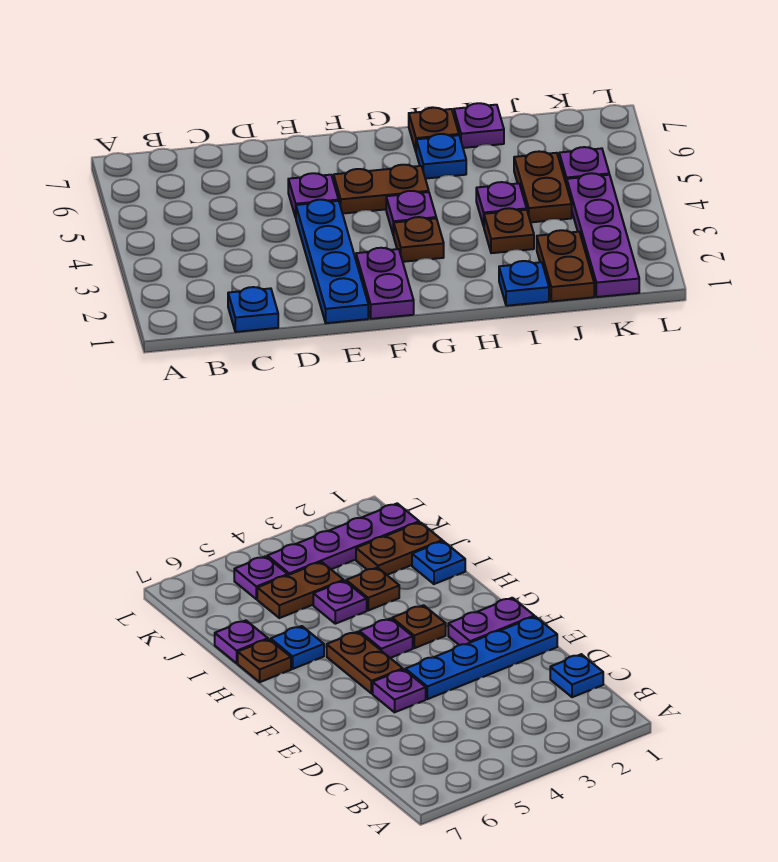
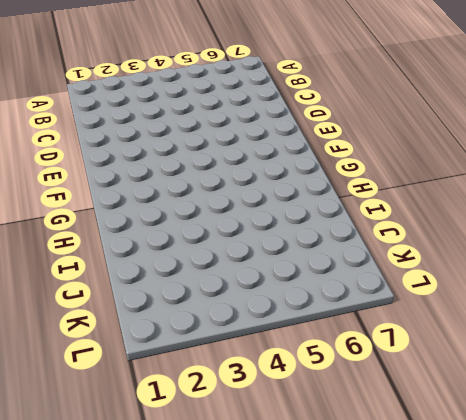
none -> blue 1x1 plate [228,287,278,332]
none -> blue 1x4 plate [296,200,368,323]
none -> purple 1x1 plate [288,173,339,218]

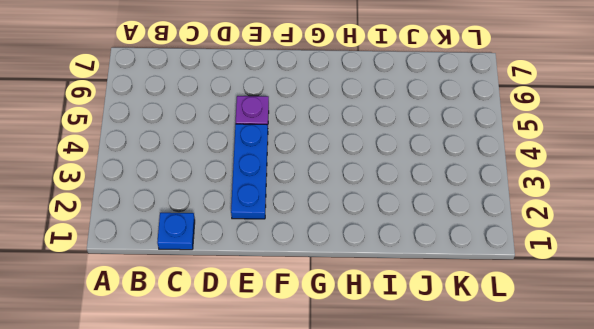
blue 1x3 plate [231,124,268,219] -> blue 1x4 plate [296,200,368,323]
none -> purple 1x2 plate [356,248,414,319]
none -> brown 1x2 plate [334,165,429,214]
none -> brown 1x1 plate [393,217,444,262]

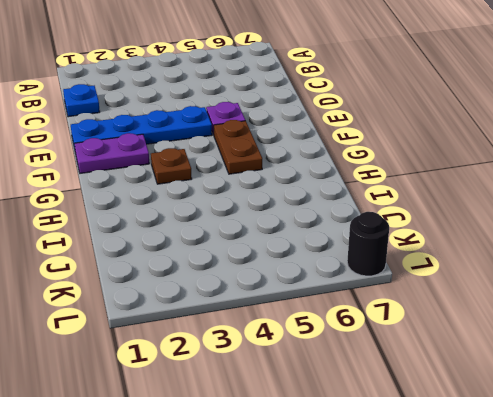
black 1x1 round brick [347,212,389,276] -> none
none -> purple 1x1 plate [386,191,436,235]
none -> blue 1x1 plate [416,134,466,179]
none -> brown 1x1 plate [409,108,459,151]

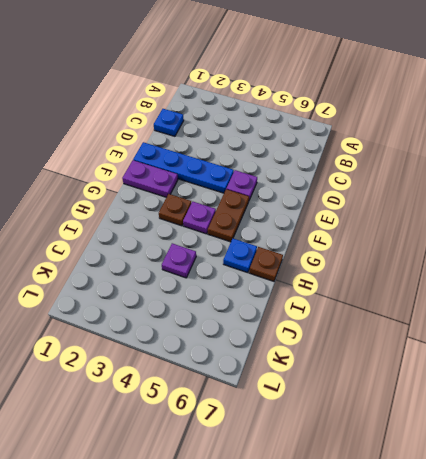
none -> blue 1x1 plate [499,261,549,306]
none -> brown 1x1 plate [484,208,534,253]
none -> purple 1x1 plate [454,103,504,148]

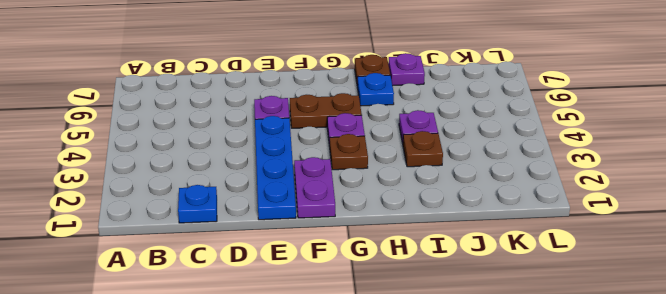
none -> blue 1x1 plate [499,261,549,306]
none -> brown 1x2 plate [537,230,594,301]
none -> brown 1x2 plate [514,151,572,222]

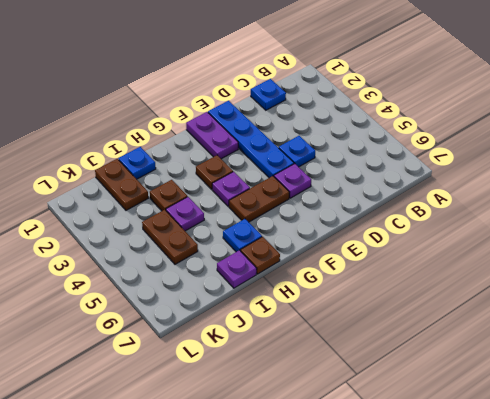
blue 1x1 plate [279,136,315,167] -> none
none -> purple 1x4 plate [567,173,639,297]
none -> purple 1x1 plate [559,147,609,185]

